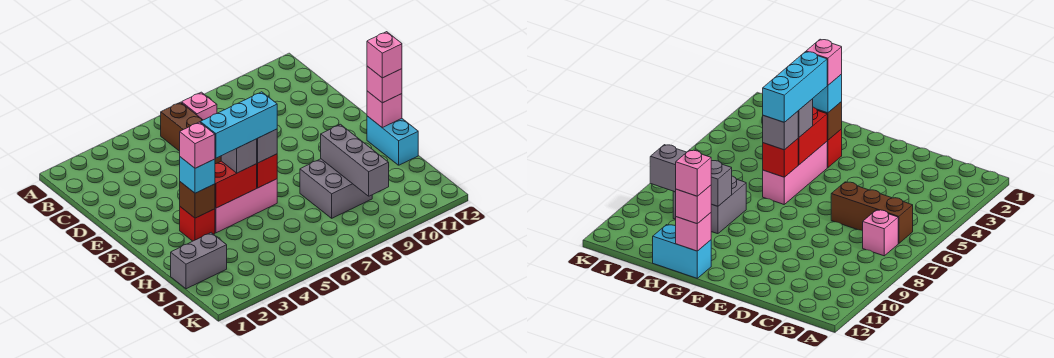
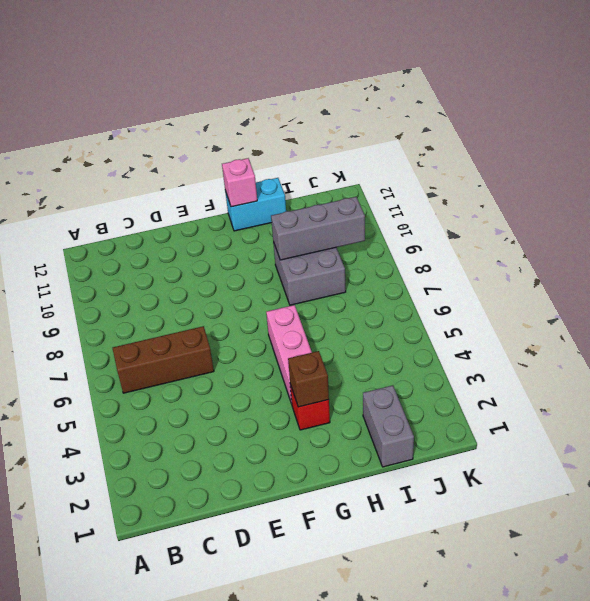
none -> pink 1x1 brick [182,92,217,120]
none -> red 1x2 brick [215,161,257,208]
none -> red 1x1 brick [257,154,277,188]

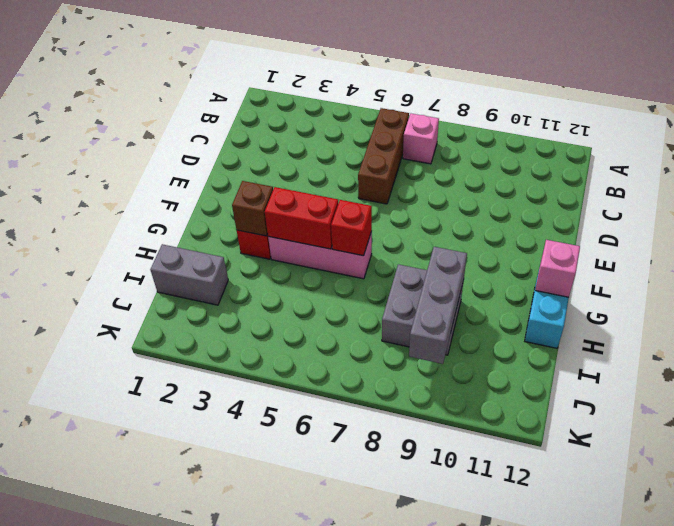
none -> cyan 1x1 brick [180,157,215,193]
none -> grey 1x1 brick [221,139,257,173]
none -> grey 1x1 brick [257,129,277,163]

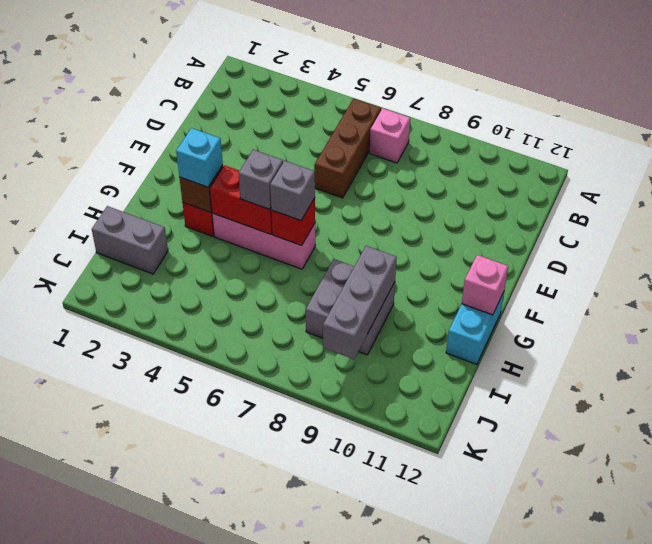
none -> pink 1x1 brick [367,66,402,103]
none -> pink 1x1 brick [180,122,215,168]
none -> cyan 1x3 brick [200,92,277,158]

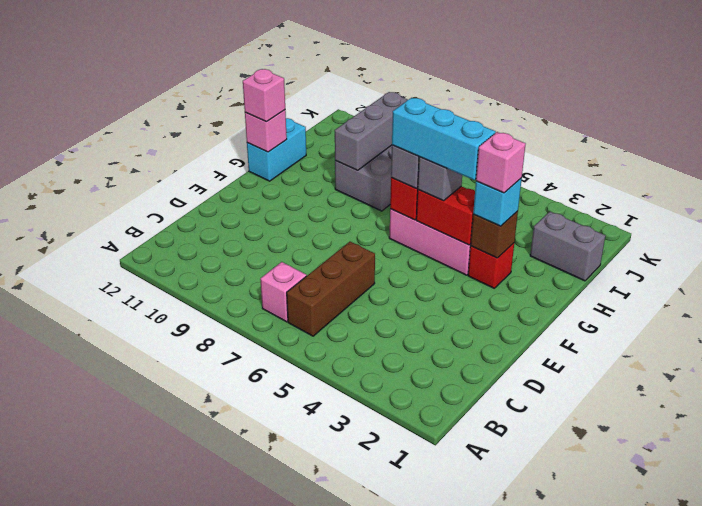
none -> pink 1x1 brick [367,32,402,78]

